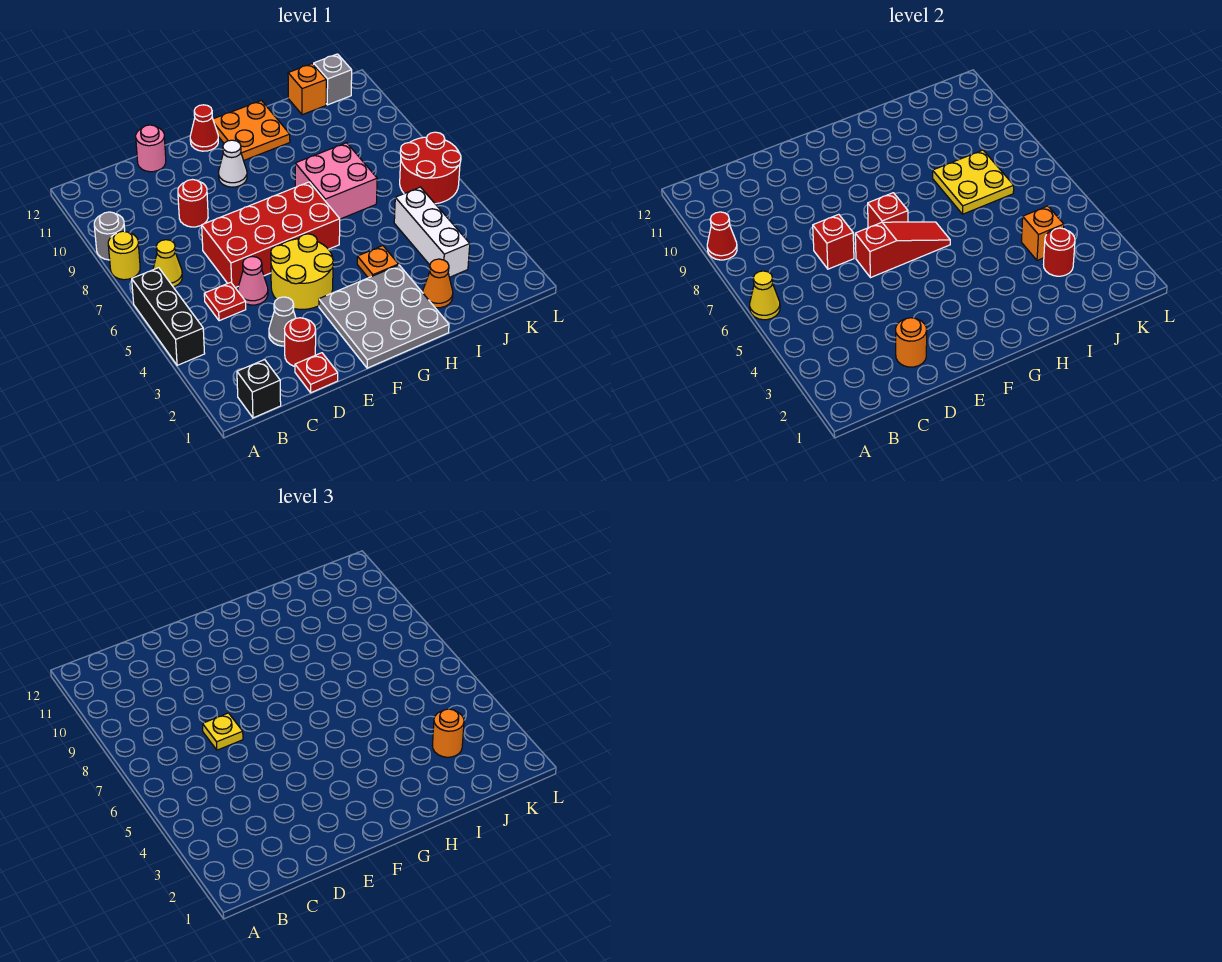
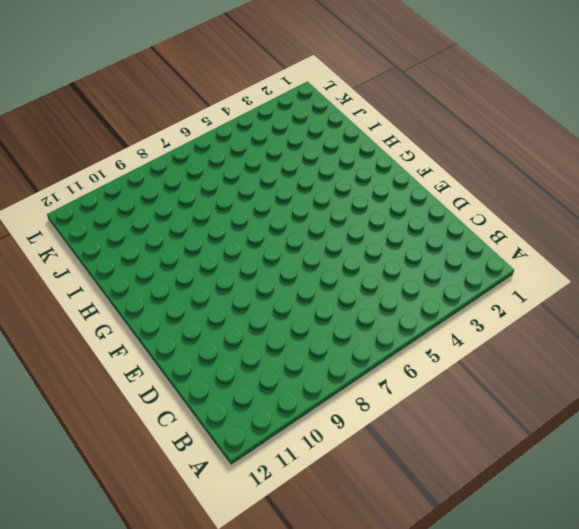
none -> black 1x3 brick [132,268,205,365]
none -> yellow 1x1 round brick [108,231,140,280]
none -> grey 1x1 round brick [94,212,125,260]
none -> black 1x1 brick [237,360,281,418]

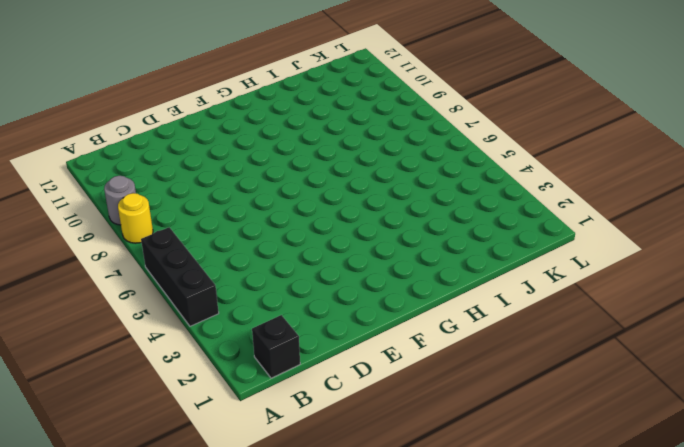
none -> yellow 1x1 cone [153,240,182,287]
none -> red 1x1 plate [204,282,246,321]
none -> red 1x1 plate [295,353,338,393]
none -> red 1x1 round brick [285,318,316,366]

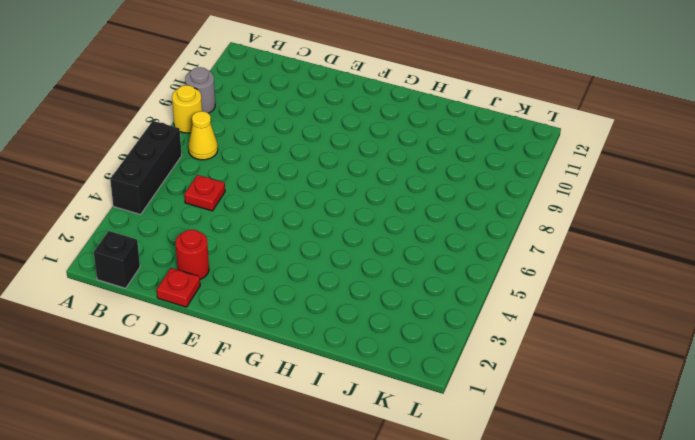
none -> grey 1x1 cone [269,297,296,346]
none -> pink 1x1 cone [238,257,268,305]
none -> red 2x4 brick [202,182,340,288]
none -> red 1x1 round brick [178,180,208,227]

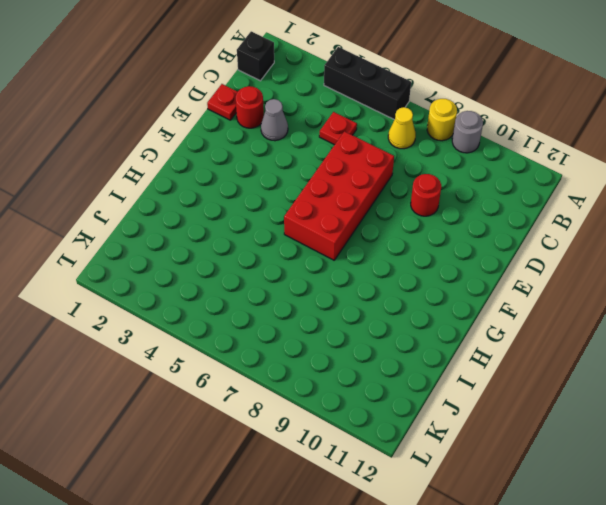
none -> pink 1x1 cone [238,257,268,305]
none -> pink 1x1 round brick [136,125,166,172]
none -> yellow 2x2 round brick [271,234,333,309]
none -> grey 3x3 plate [319,265,449,368]

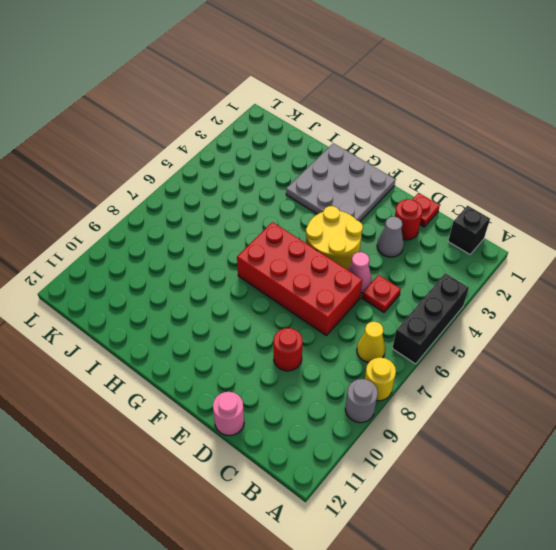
none -> white 1x1 cone [219,140,247,187]
none -> red 1x1 cone [190,105,218,151]
none -> orange 2x2 plate [213,101,290,161]
none -> orange 1x1 plate [357,246,398,278]

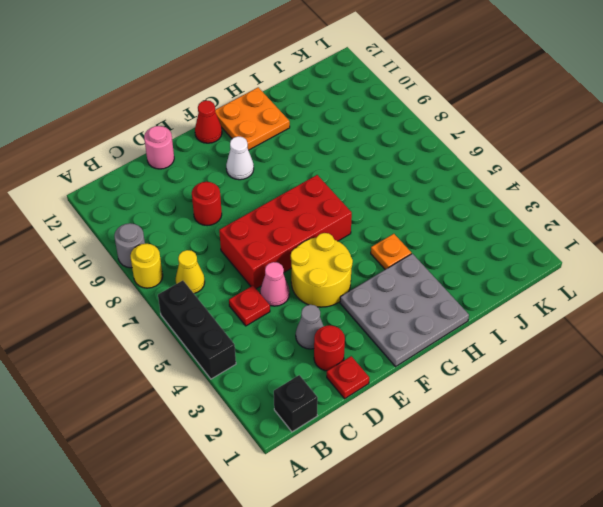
none -> pink 2x2 brick [295,143,377,219]
none -> orange 1x1 cone [423,259,453,308]
none -> white 1x3 brick [394,187,470,277]
none -> orange 1x1 brick [288,64,326,115]

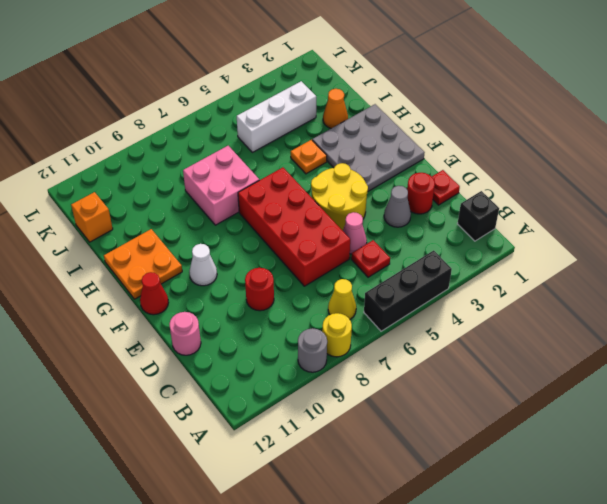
none -> red 2x2 round brick [400,132,461,204]
none -> grey 1x1 brick [314,54,352,105]
none -> yellow 1x1 cone [750,271,780,320]
none -> red 1x1 cone [707,212,737,260]

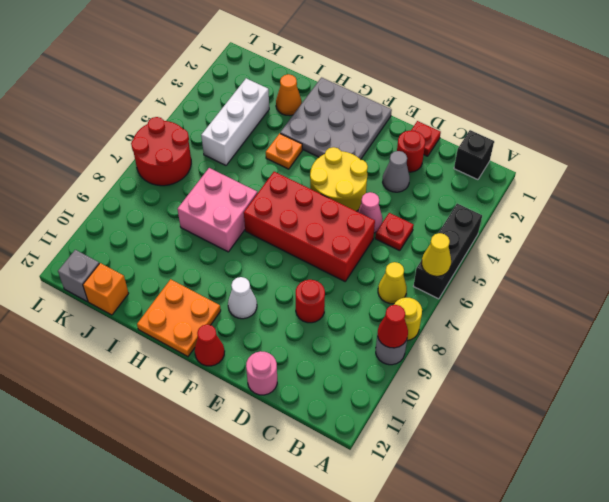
none -> orange 1x1 round brick [896,318,927,367]
none -> red 1x1 brick [813,214,854,269]
none -> red 1x3 slope [855,222,950,278]
none -> red 1x1 brick [868,193,908,228]

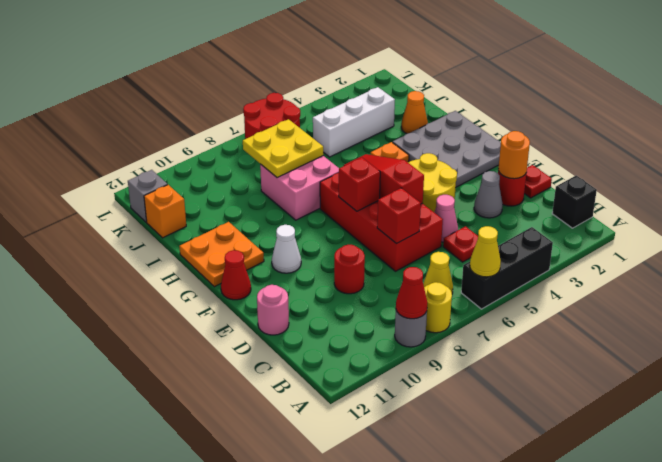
none -> red 1x1 round brick [1044,228,1075,276]
none -> orange 1x1 brick [1021,206,1064,261]
none -> yellow 1x1 plate [203,713,243,750]
none -> orange 1x1 round brick [433,709,464,757]

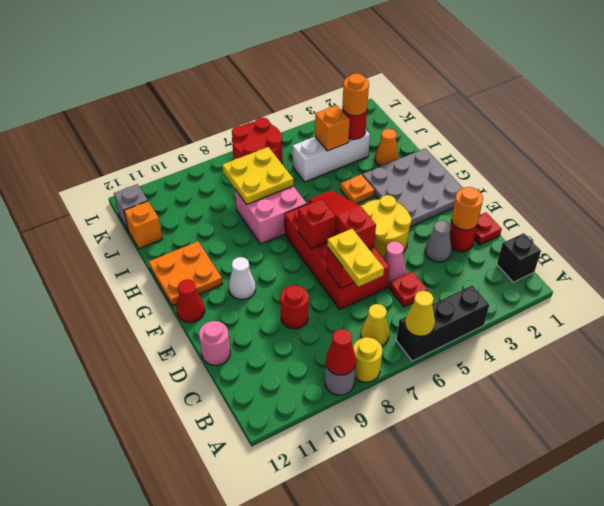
yellow 1x2 plate [327,229,384,287] -> yellow 1x1 plate [203,713,243,750]

